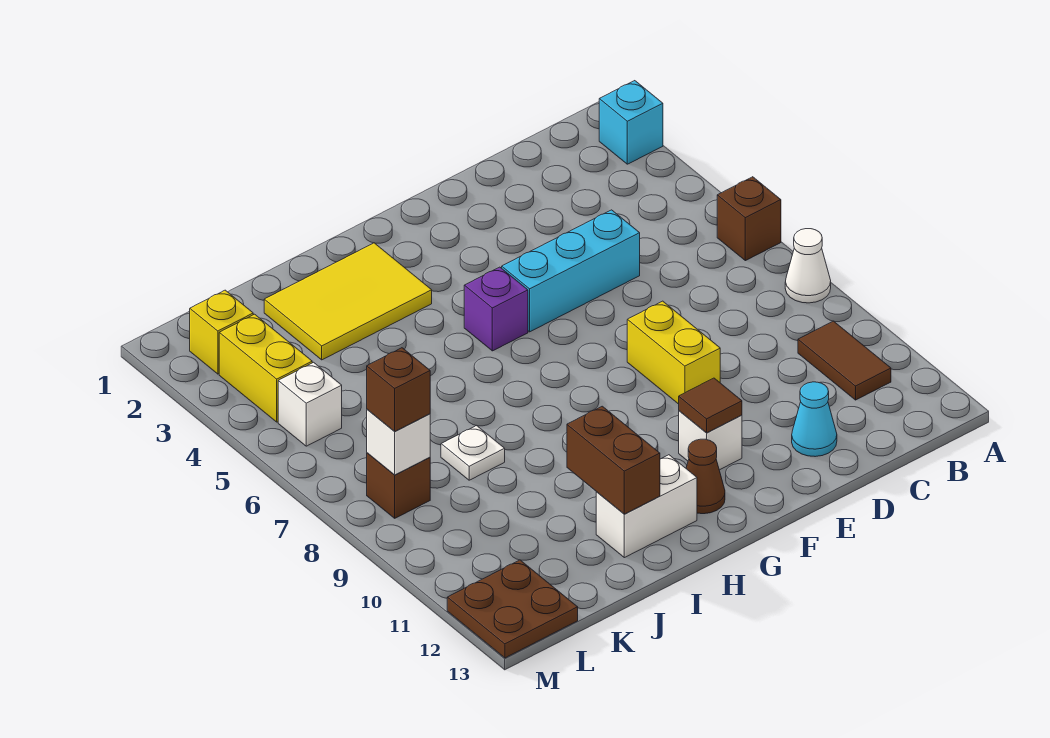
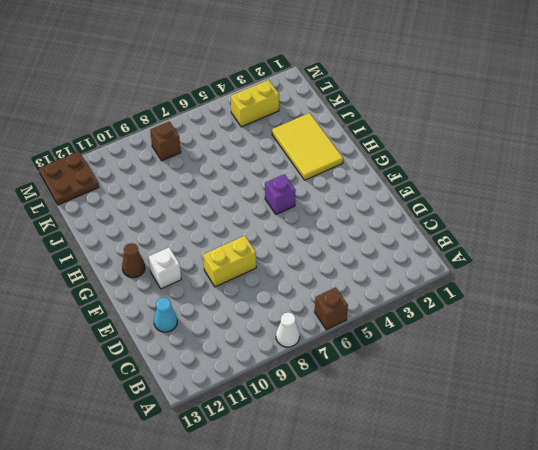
none -> cyan 1x1 brick [599,81,663,164]
none -> brown 1x2 tile [798,321,891,400]
none -> cyan 1x3 brick [502,210,640,332]

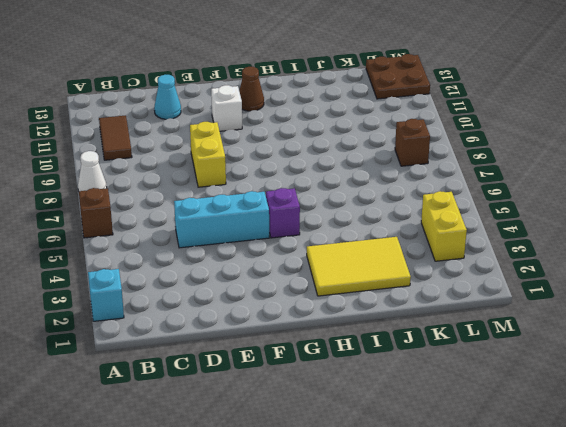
none -> white 1x2 brick [596,455,697,558]
none -> white 1x1 plate [441,425,505,480]
none -> yellow 1x1 brick [190,290,253,374]

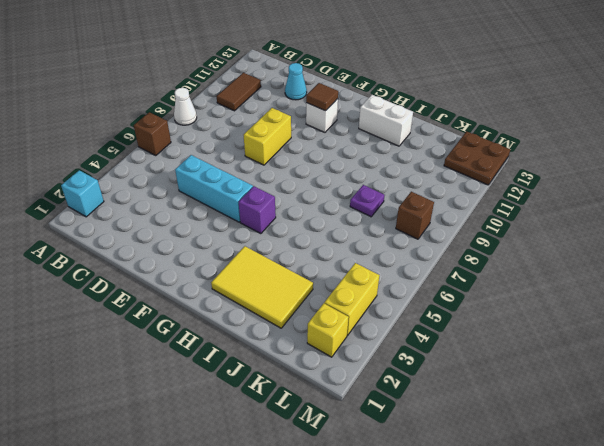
purple 1x1 plate [350,185,385,217] -> white 1x1 plate [441,425,505,480]
none -> brown 1x1 cone [686,439,725,514]
none -> white 1x1 brick [278,362,342,446]
none -> brown 1x2 brick [567,406,660,514]

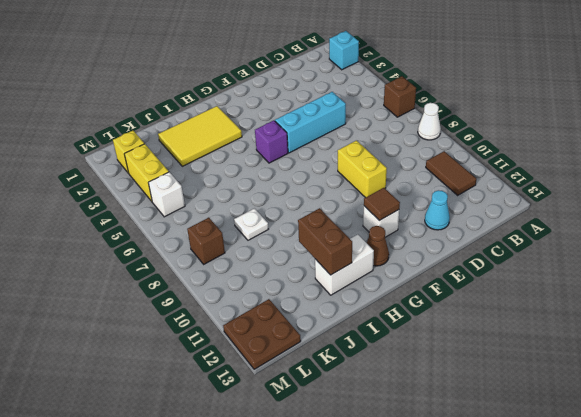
none -> white 1x1 brick [367,409,430,475]
none -> brown 1x1 brick [367,348,430,432]

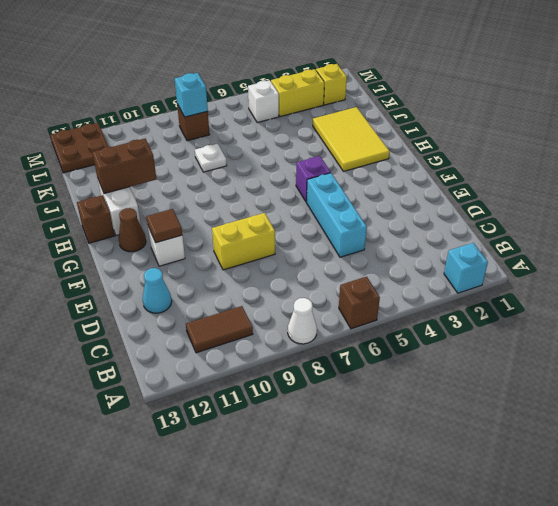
brown 1x1 brick [77,195,114,243] -> brown 1x1 brick moved to [367,348,430,432]
cyan 1x1 brick [175,73,208,117] -> white 1x1 brick [367,409,430,475]

